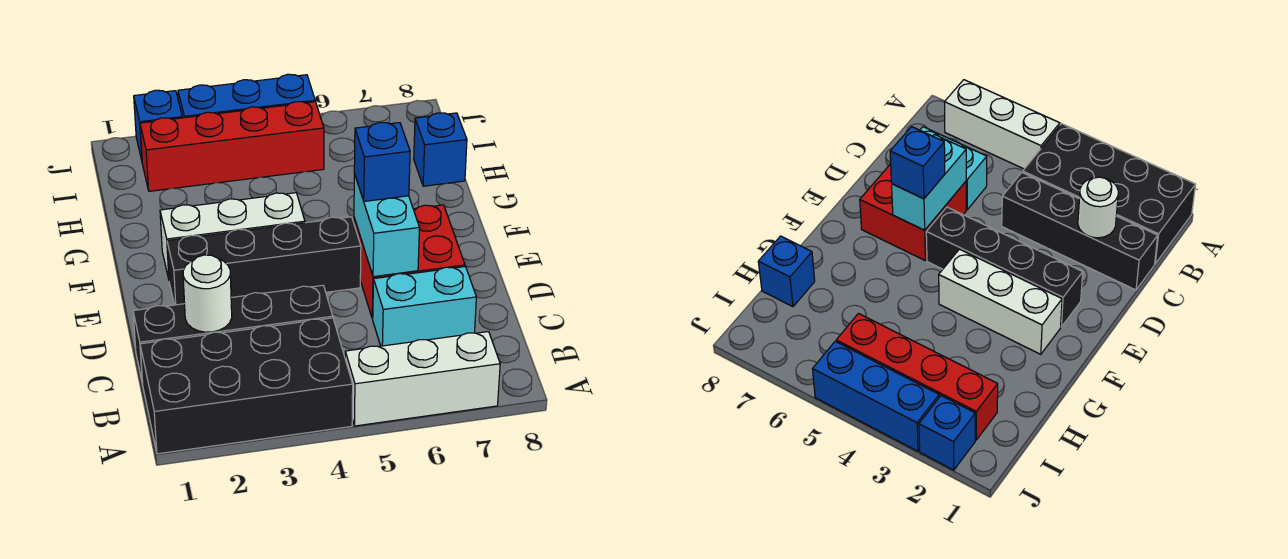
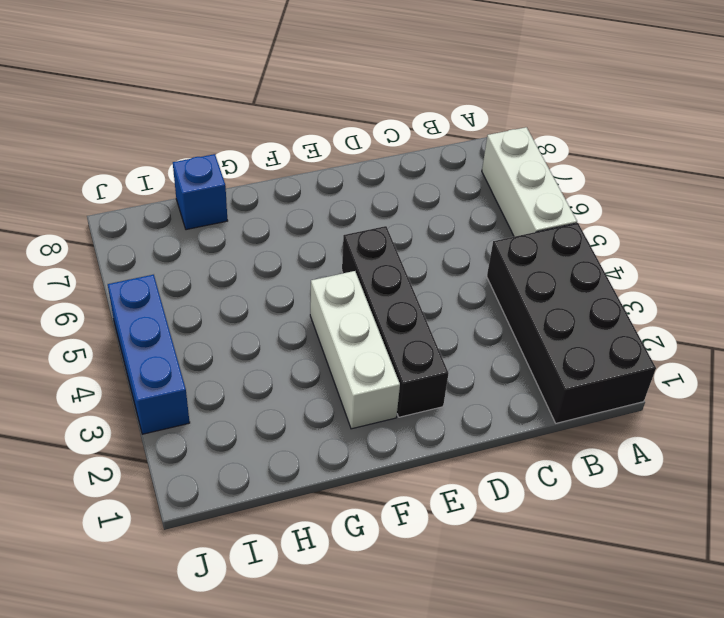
none -> black 1x4 brick [133,285,333,384]
none -> cyan 1x2 brick [373,267,476,346]
none -> red 2x2 brick [354,205,465,319]

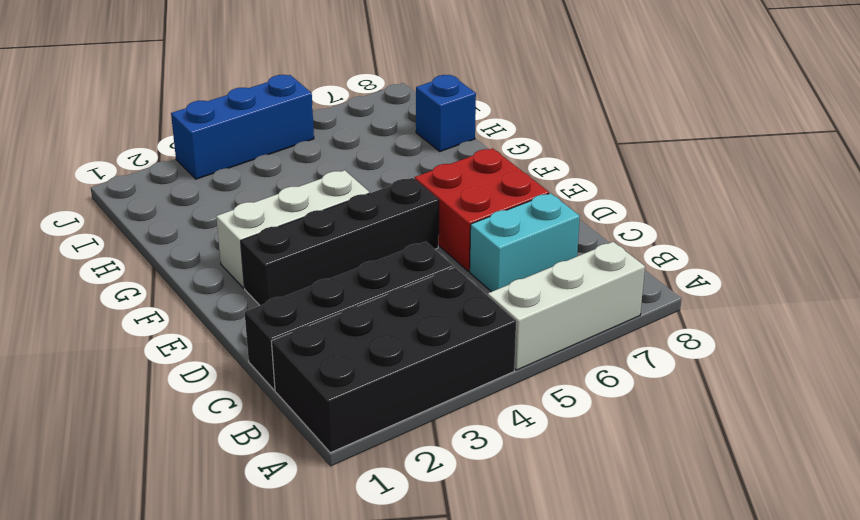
none -> red 1x4 brick [140,102,324,191]
none -> blue 1x1 brick [134,90,182,160]
none -> white 1x1 round brick [183,255,232,332]

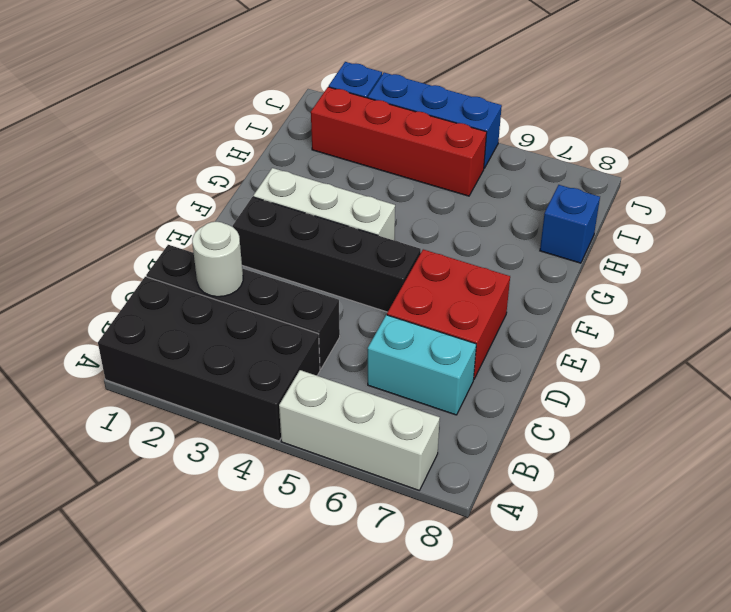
none -> cyan 1x2 brick [354,174,420,277]
none -> blue 1x1 brick [354,123,410,201]

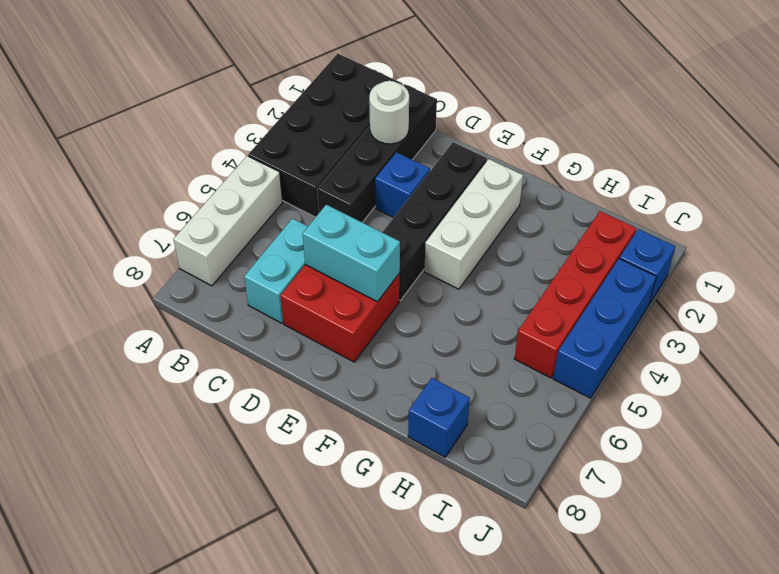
blue 1x1 brick [375,152,430,218] -> blue 1x1 brick moved to [354,123,410,201]

